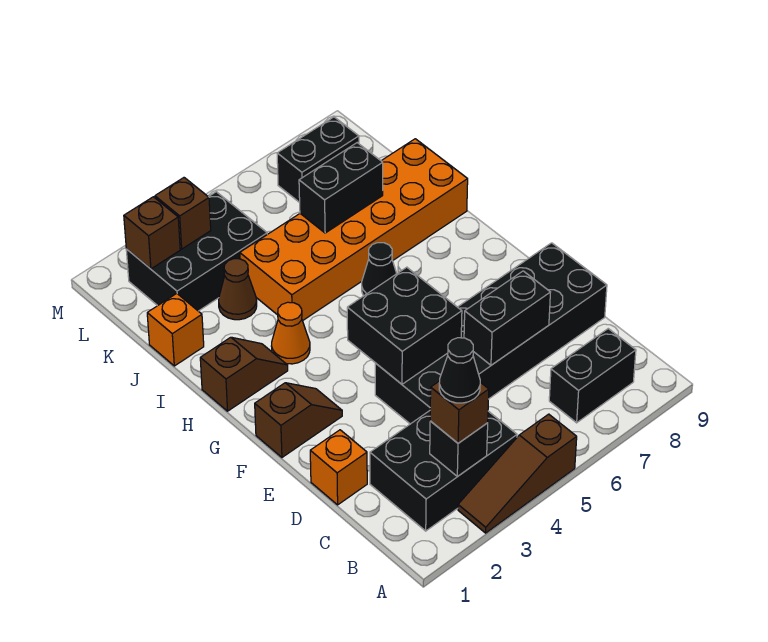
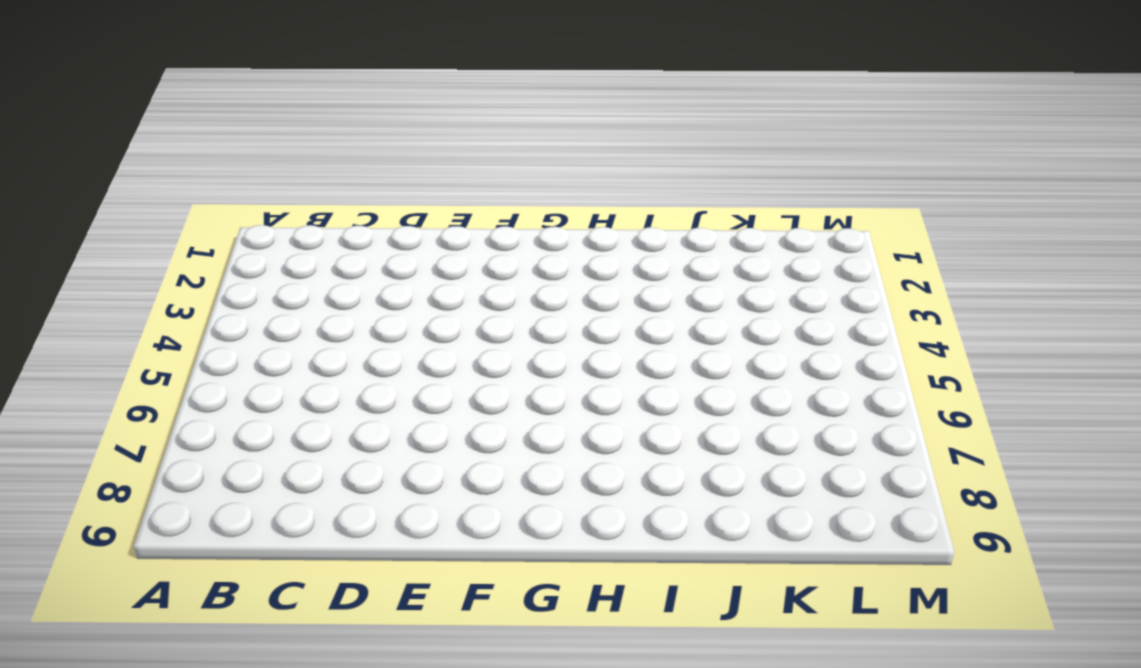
none -> brown 1x3 slope [458,414,577,533]
none -> black 2x3 brick [370,411,517,531]
none -> black 1x2 brick [549,329,636,423]

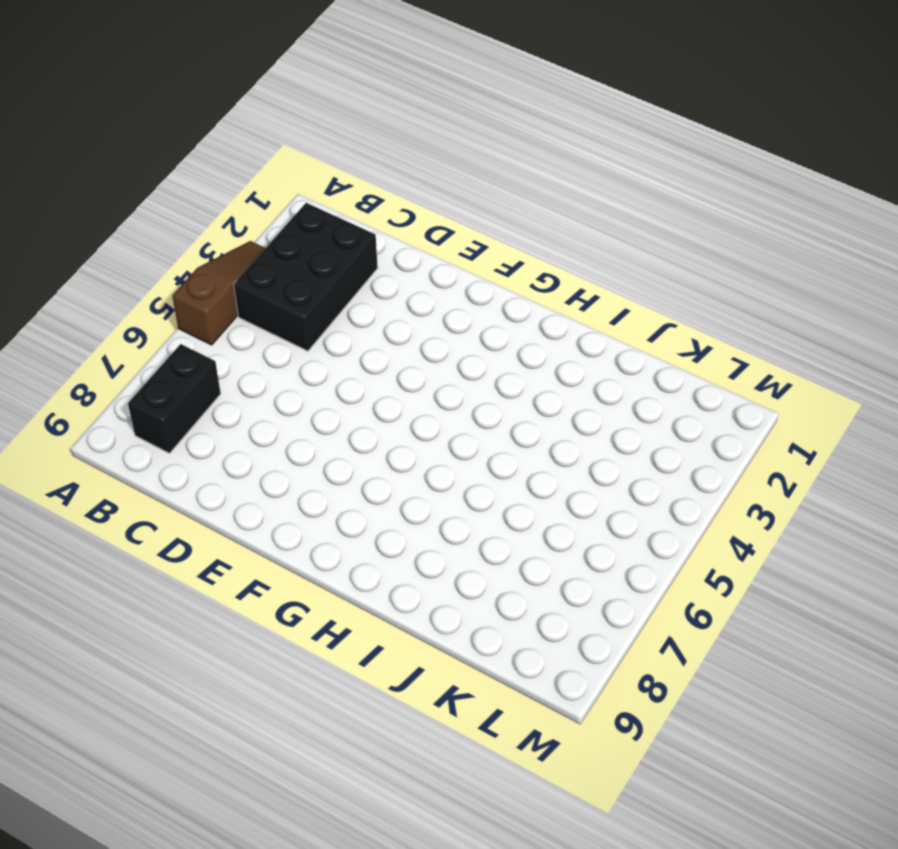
none -> orange 1x1 brick [310,430,367,505]
none -> black 2x6 brick [375,243,607,424]
none -> brown 1x2 slope [255,383,342,457]

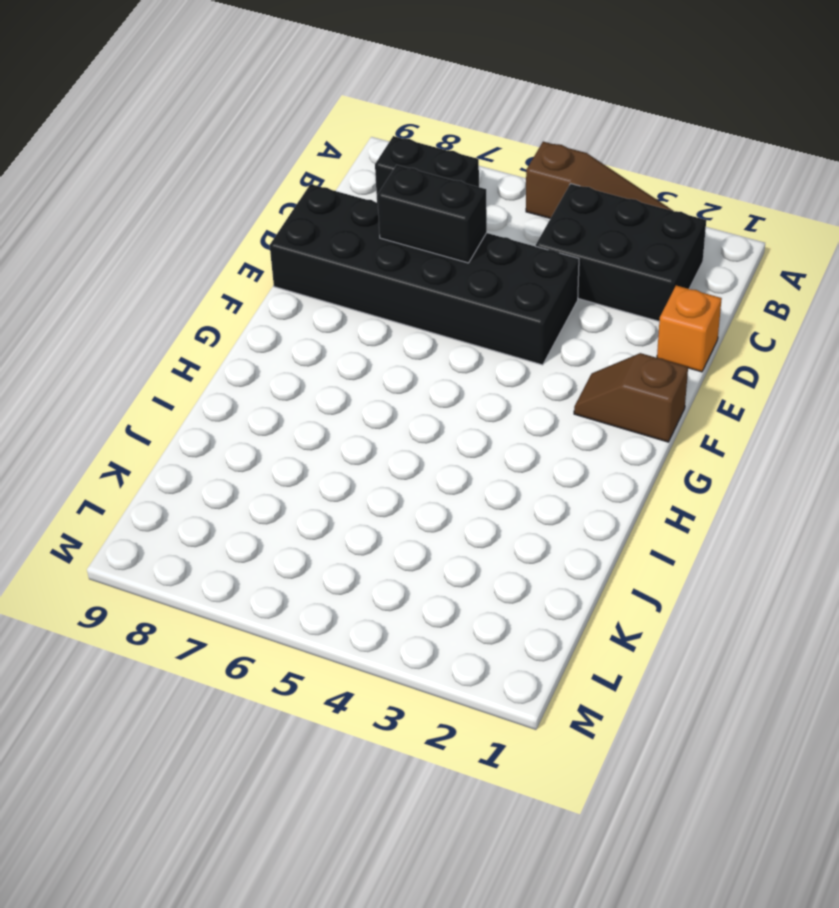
none -> brown 1x2 slope [200,337,288,411]
none -> orange 1x1 cone [272,302,310,364]
none -> black 1x1 cone [362,243,397,296]

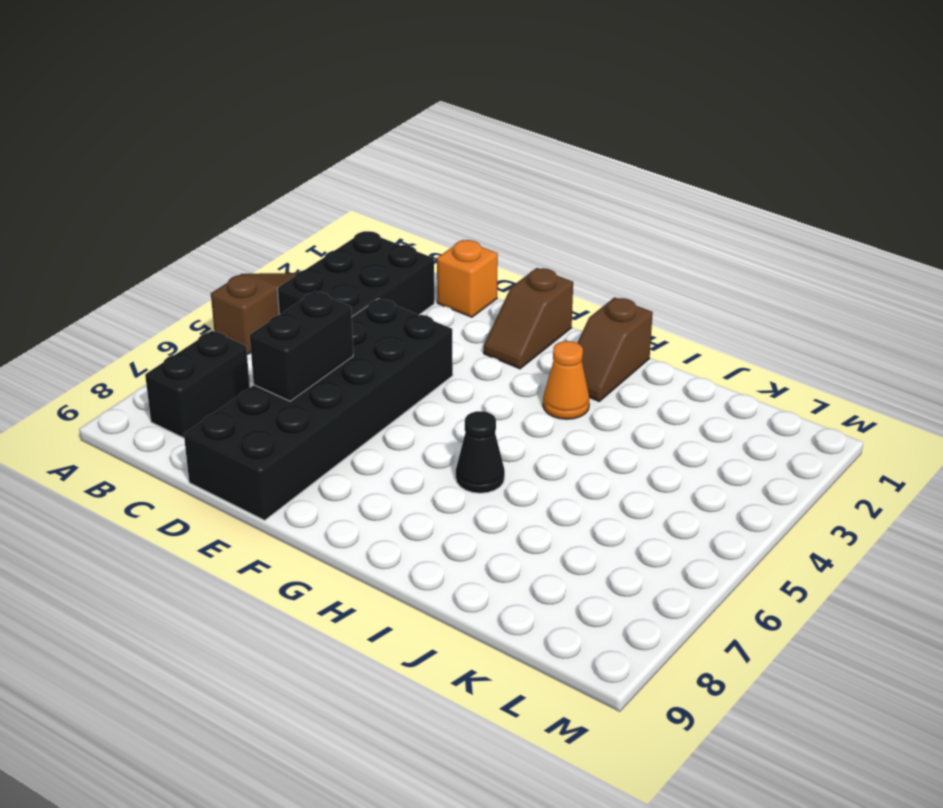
none -> orange 2x6 brick [240,139,468,321]
none -> orange 1x1 brick [147,293,204,366]
none -> brown 1x1 cone [219,259,257,320]

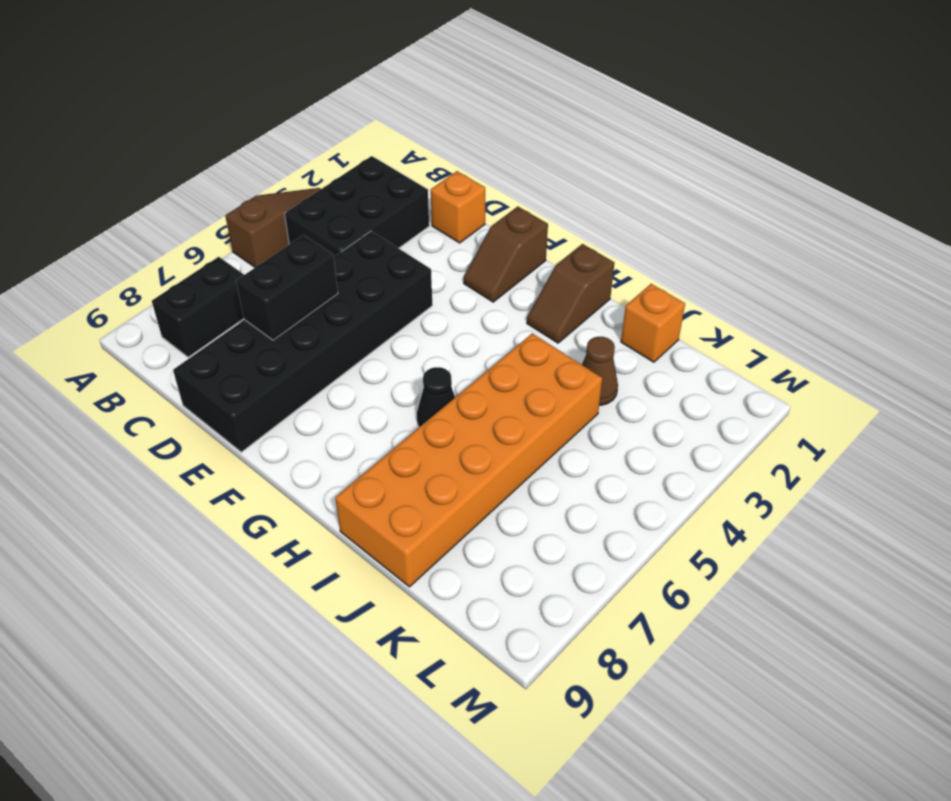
none -> orange 1x1 cone [272,302,310,364]
none -> black 2x3 brick [126,192,267,311]
none -> black 1x2 brick [277,117,359,203]

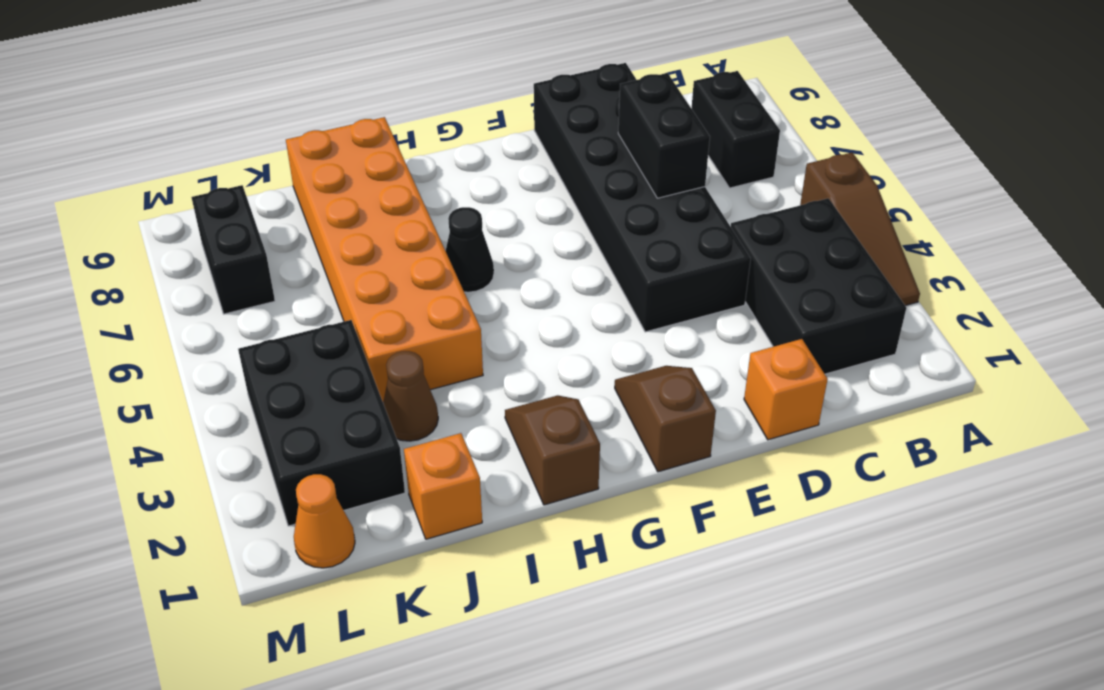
orange 1x1 cone [294,474,355,568] -> orange 1x1 cone moved to [272,302,310,364]
none -> black 1x1 brick [430,421,488,477]
none -> black 2x2 brick [347,267,462,384]
none -> black 1x2 brick [299,143,383,233]

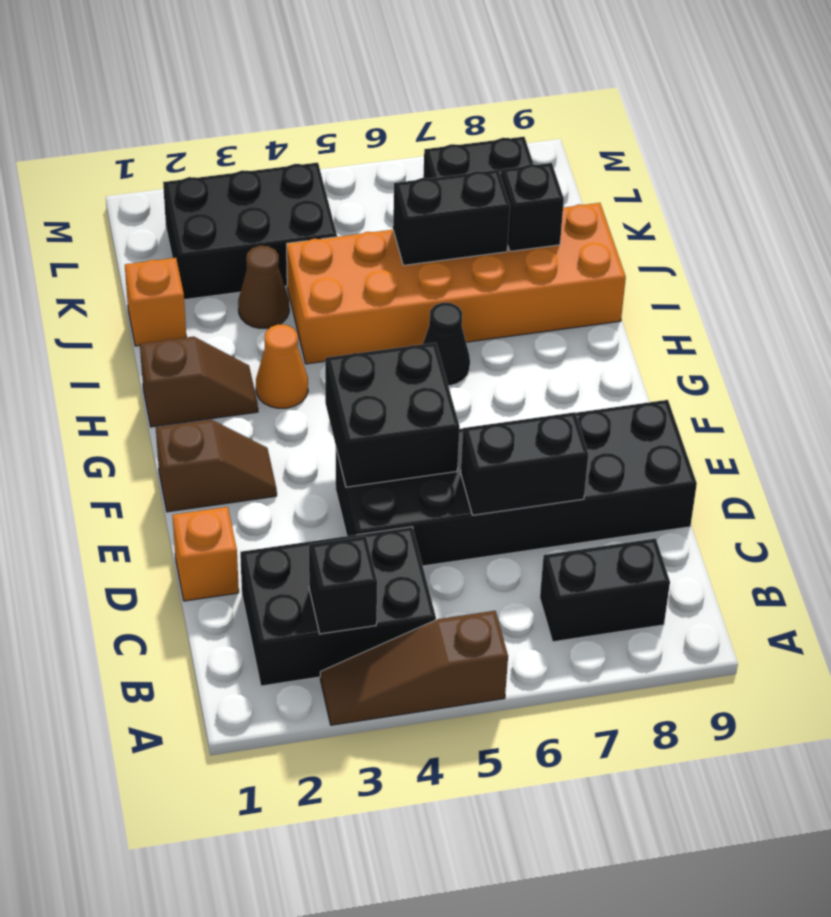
black 1x1 brick [501,163,564,251] -> none
none -> brown 1x1 brick [124,197,180,269]
none -> brown 1x1 brick [155,178,211,249]
none -> brown 1x1 brick [430,381,489,443]

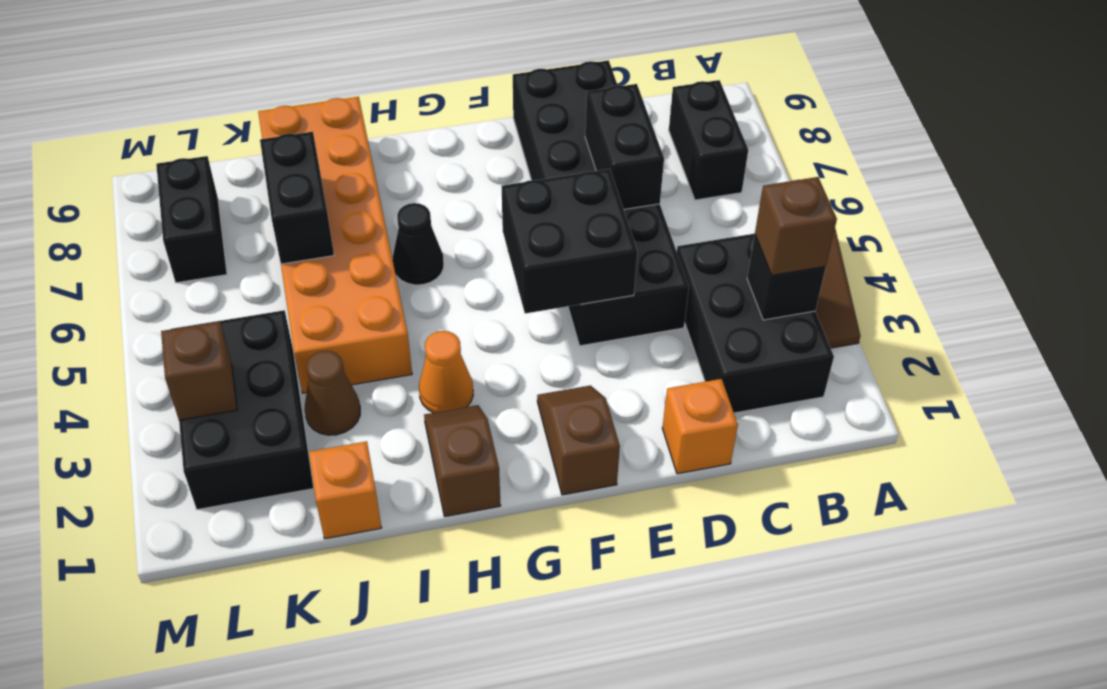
none -> brown 1x1 brick [124,197,180,269]
none -> black 1x1 cone [439,338,480,403]

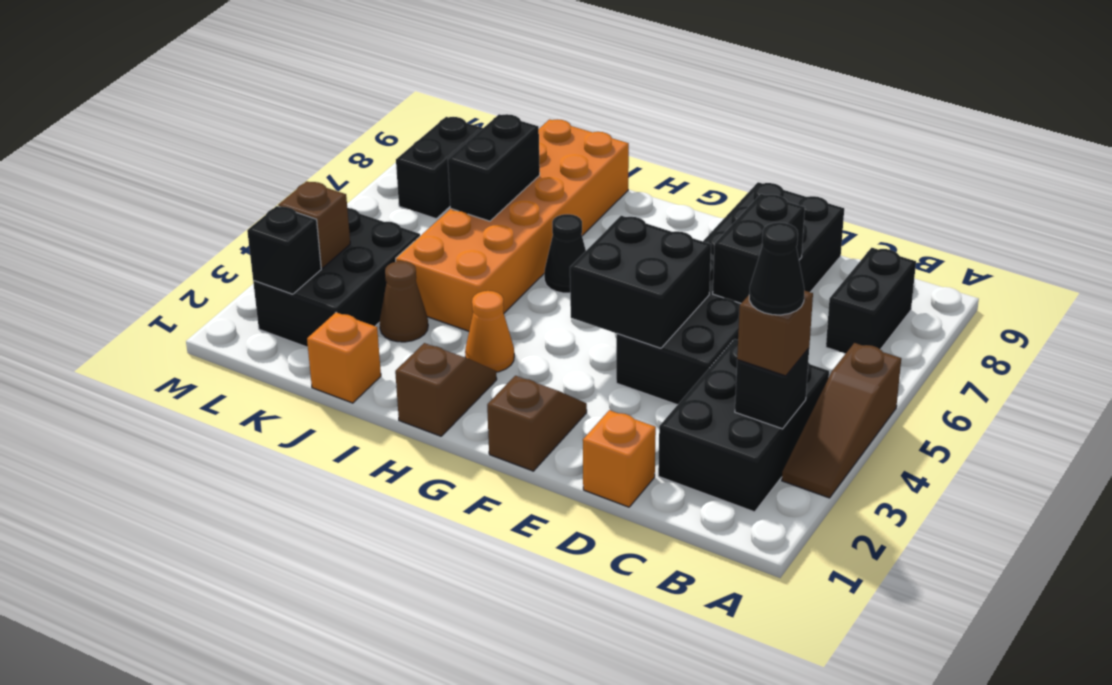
black 1x1 brick [247,206,321,294] -> brown 1x1 brick [124,197,180,269]

